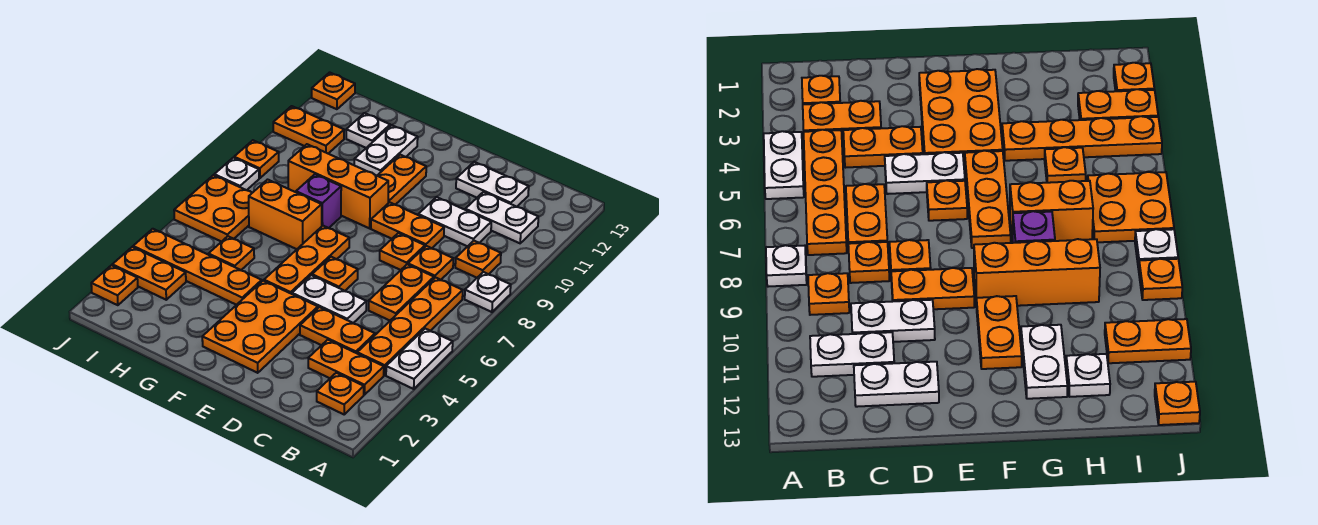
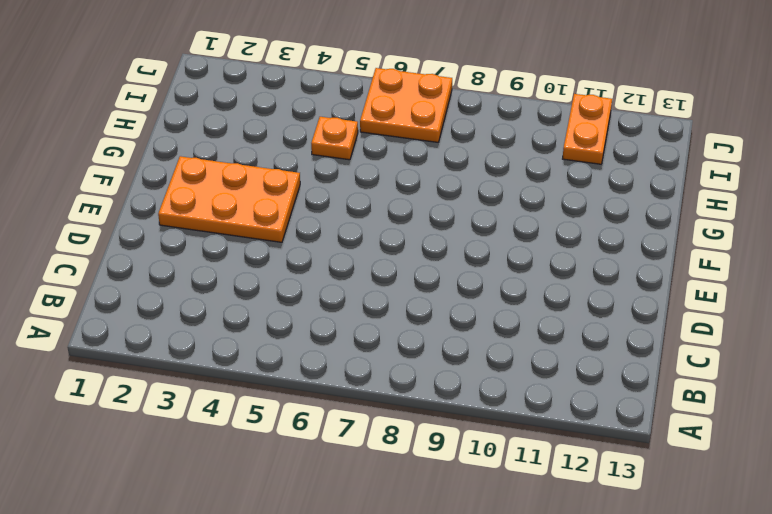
none -> white 1x2 plate [386,329,453,389]
none -> white 1x1 plate [465,272,511,312]
none -> orange 1x1 plate [317,373,364,414]
none -> orange 1x2 plate [308,340,384,395]

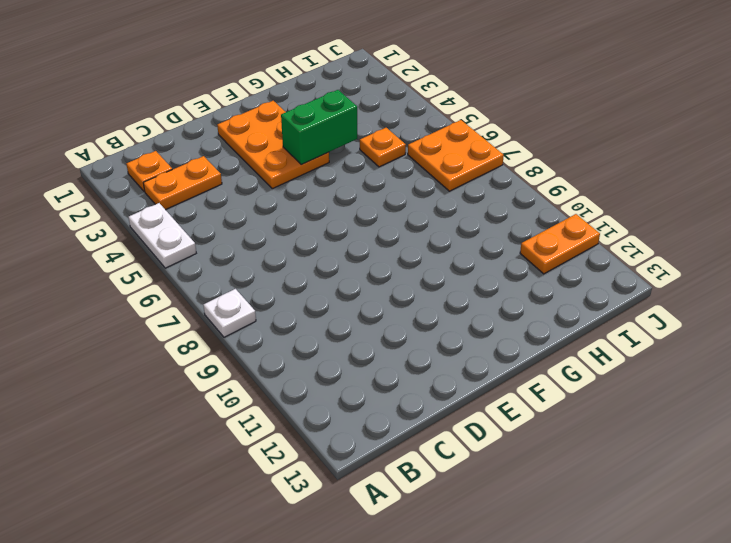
green 1x2 brick [281,90,357,165] -> none
none -> orange 1x4 plate [357,278,463,375]
none -> orange 1x1 plate [455,241,501,278]
none -> white 1x2 plate [465,192,538,243]
none -> orange 1x2 plate [300,307,375,353]

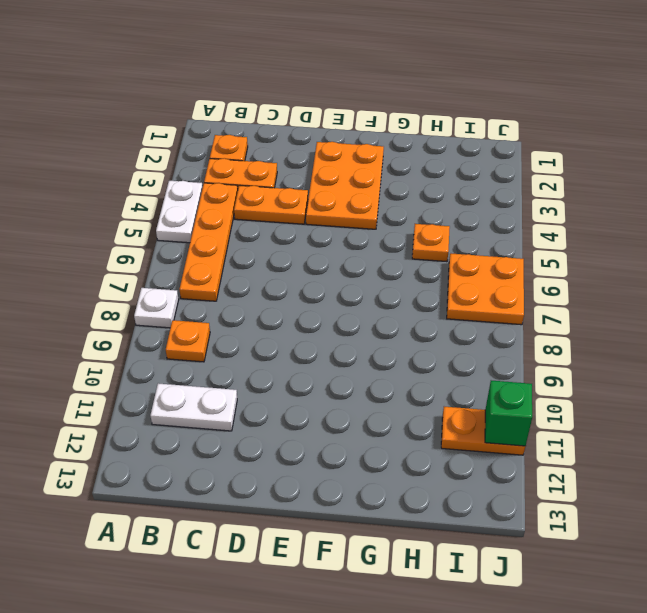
green 1x1 brick [485,381,532,446] -> none
none -> orange 1x2 plate [369,264,434,320]
none -> orange 1x1 plate [408,246,453,280]
none -> white 1x2 plate [418,197,491,246]
none -> white 1x2 plate [456,162,529,207]

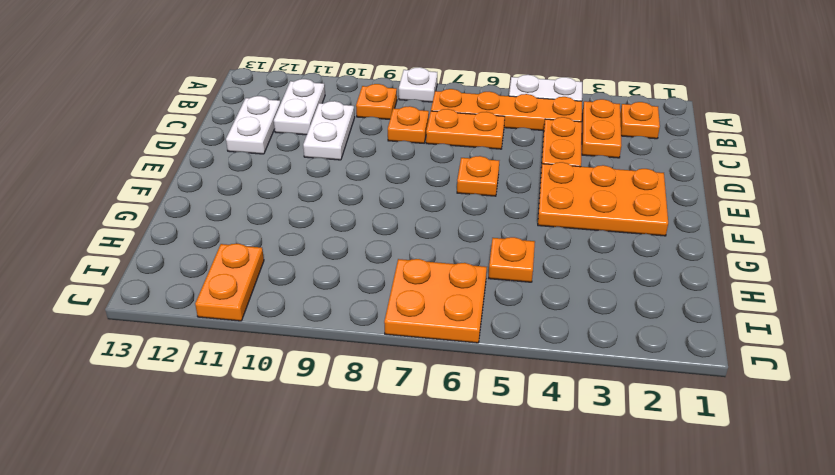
none -> white 1x2 plate [292,275,366,323]
none -> orange 1x1 plate [380,233,425,270]
none -> orange 1x2 plate [371,202,444,248]
none -> orange 1x3 plate [264,226,349,294]

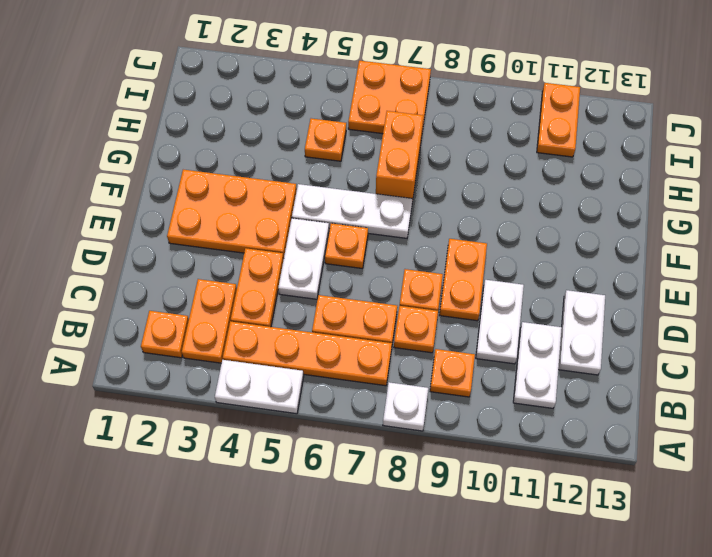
white 1x3 plate [292,184,413,238] -> orange 1x3 plate [264,226,349,294]
none -> orange 1x3 brick [288,144,388,228]
none -> orange 1x2 plate [377,155,426,205]
none -> orange 1x4 plate [133,229,262,305]
none -> purple 1x1 brick [296,174,341,228]

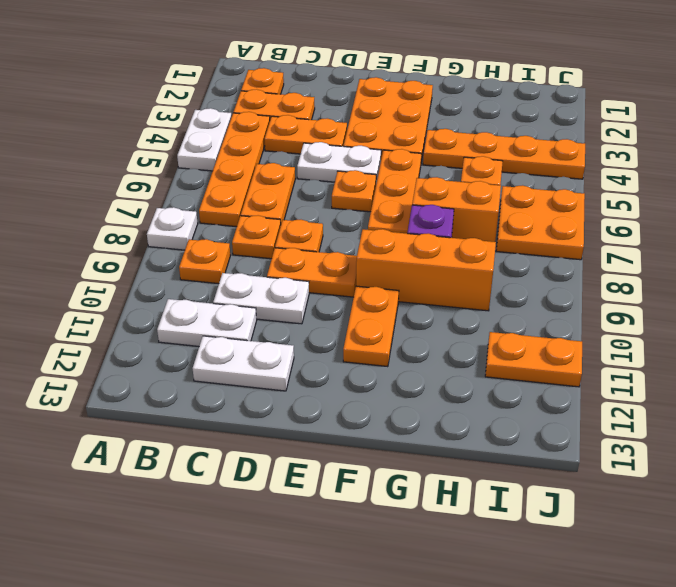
none -> white 1x2 plate [354,125,418,176]
none -> white 1x1 plate [346,113,390,148]
none -> orange 1x2 plate [112,247,186,300]
none -> orange 1x1 plate [91,265,138,305]

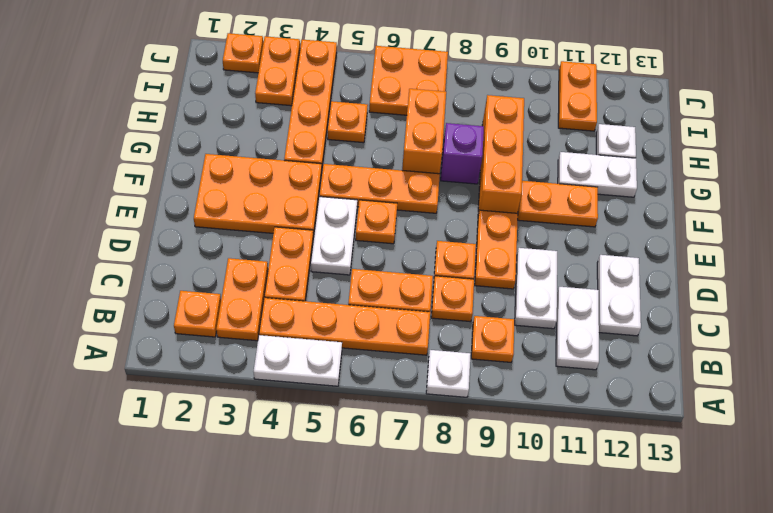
none -> white 1x1 plate [214,158,259,190]
none -> orange 1x1 plate [234,140,279,178]
none -> orange 1x1 plate [312,72,355,109]

